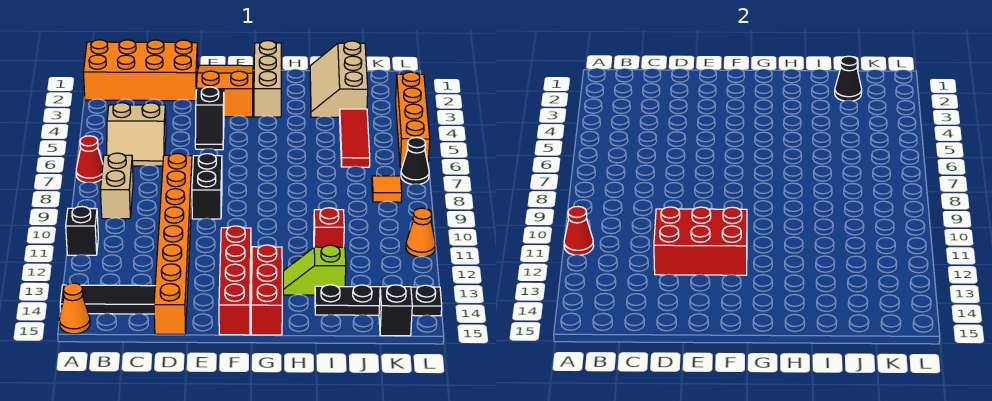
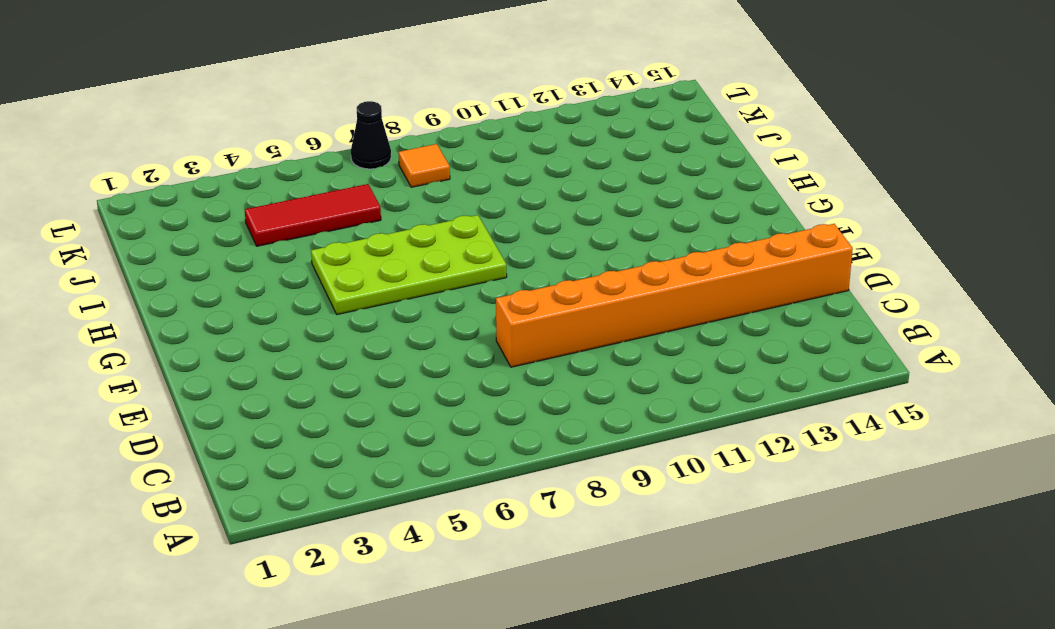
lime 2x4 plate [311,215,507,315] -> none
none -> orange 2x4 brick [83,40,198,101]
none -> red 1x1 cone [76,136,103,183]
none -> black 1x1 brick [66,206,98,255]

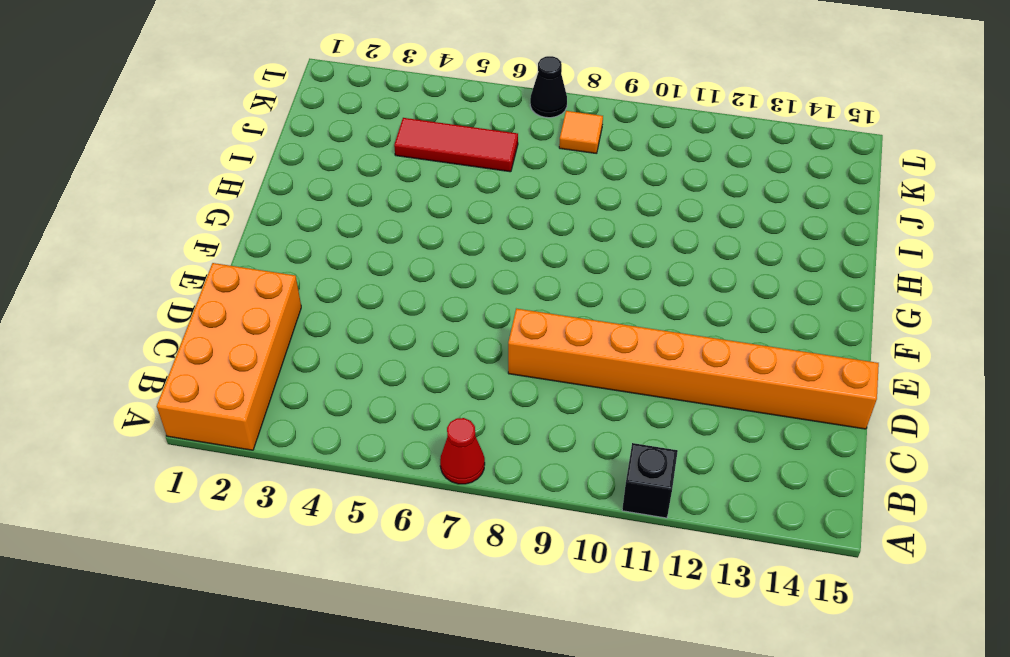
none -> black 1x3 tile [60,285,155,314]
none -> orange 1x1 cone [59,283,90,334]
none -> tan 2x2 slope [107,103,166,166]

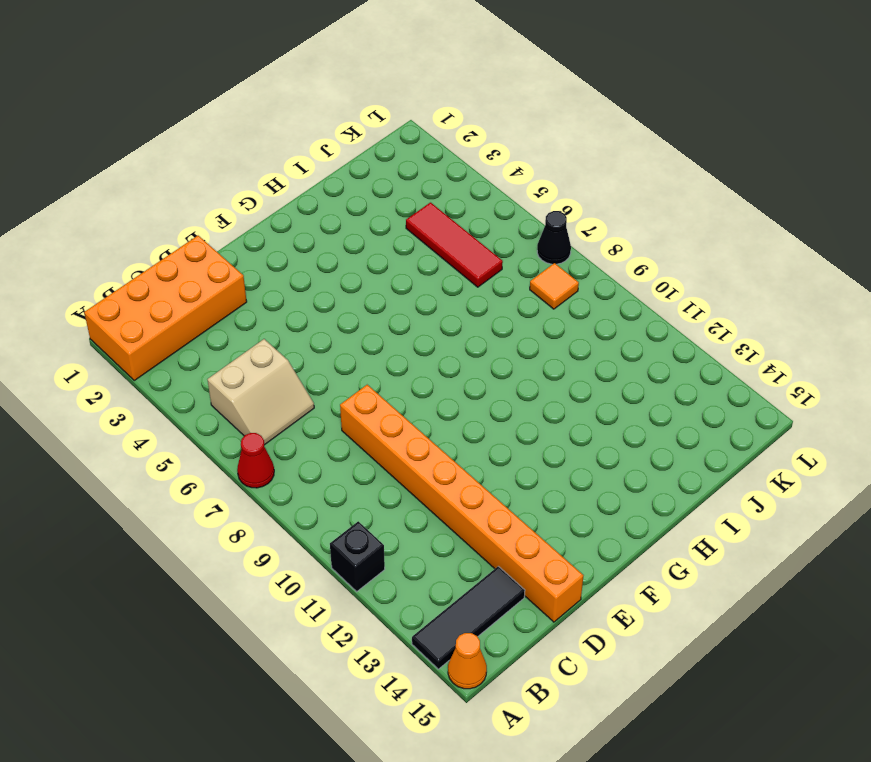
none -> tan 1x2 brick [100,153,133,219]
none -> orange 2x3 slope [197,65,253,117]
none -> black 1x2 slope [195,87,224,150]

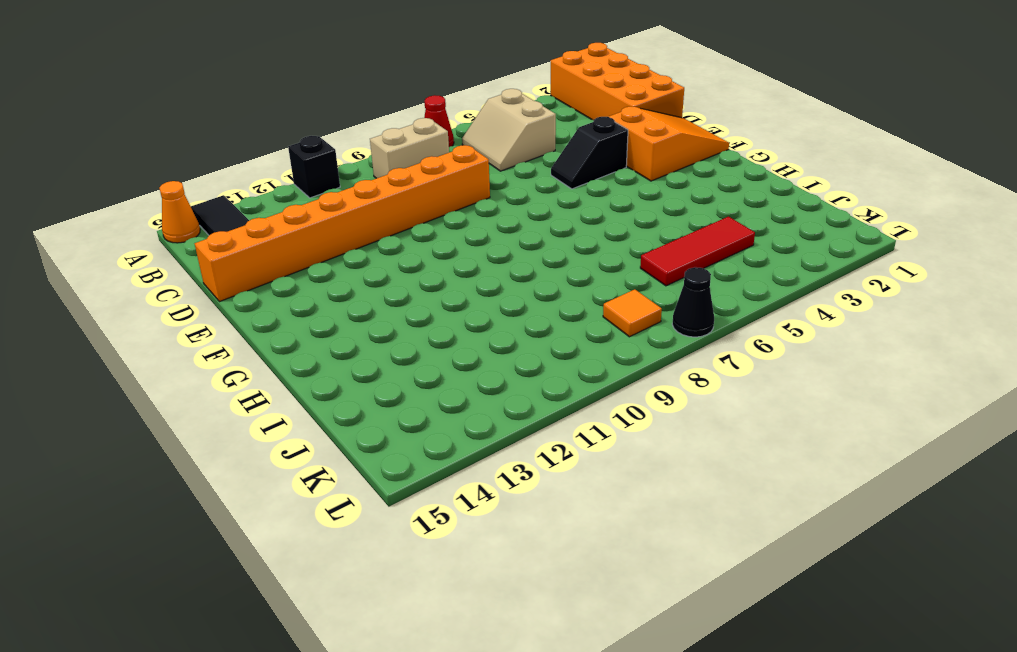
none -> black 1x2 brick [192,154,222,219]
none -> red 1x4 brick [219,226,251,335]
none -> tan 1x3 brick [254,41,281,117]

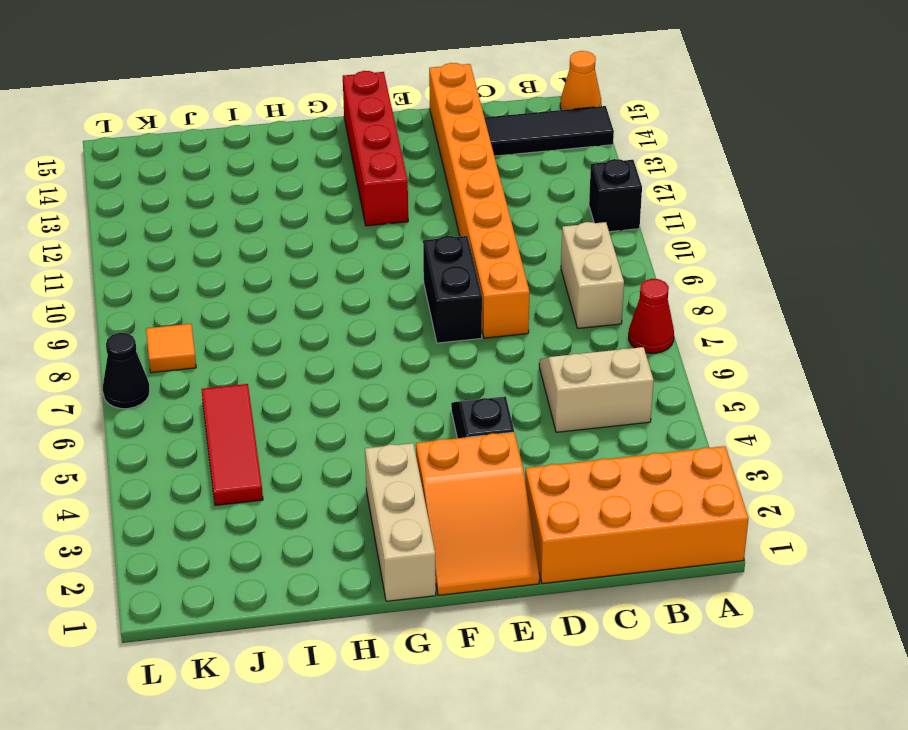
none -> red 1x3 brick [251,245,282,335]
none -> lime 1x2 slope [283,245,346,295]
none -> tan 2x3 slope [310,41,368,117]

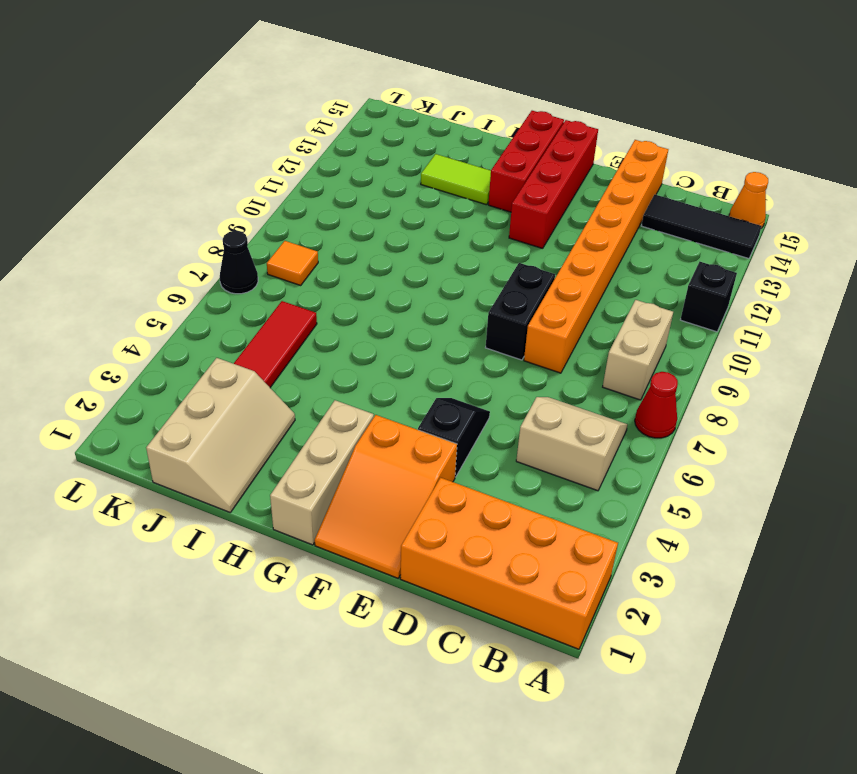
lime 1x2 tile [421,154,491,205] -> lime 1x2 slope [283,245,346,295]
none -> red 1x1 brick [314,208,344,247]
none -> black 1x4 plate [315,285,442,316]
none -> black 1x1 brick [379,285,412,336]

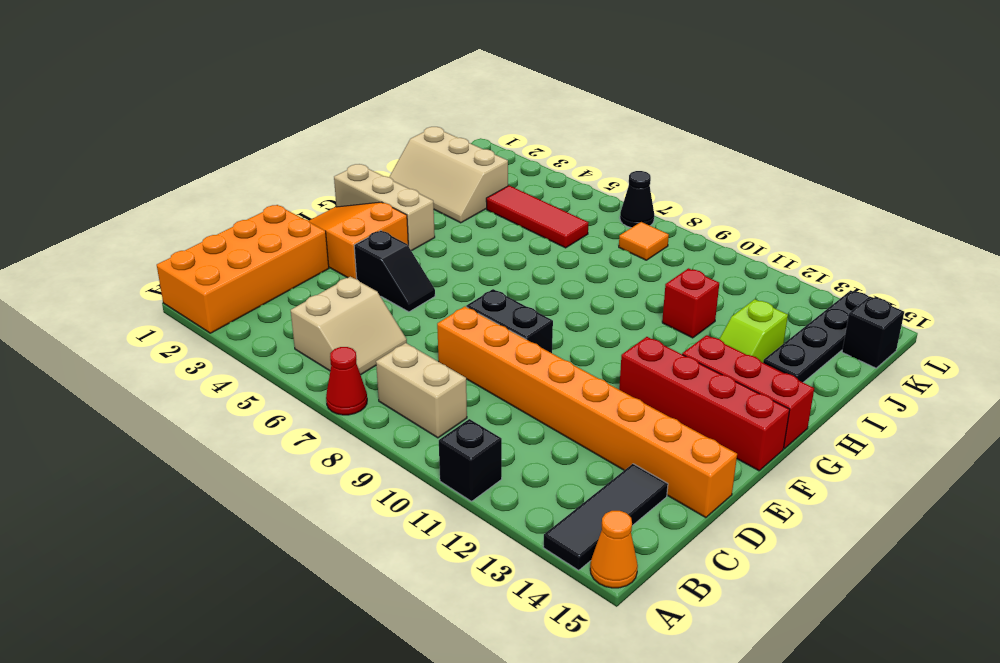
none -> orange 1x4 brick [396,72,430,167]
none -> orange 1x1 cone [406,208,436,257]
none -> red 1x1 cone [564,206,594,255]

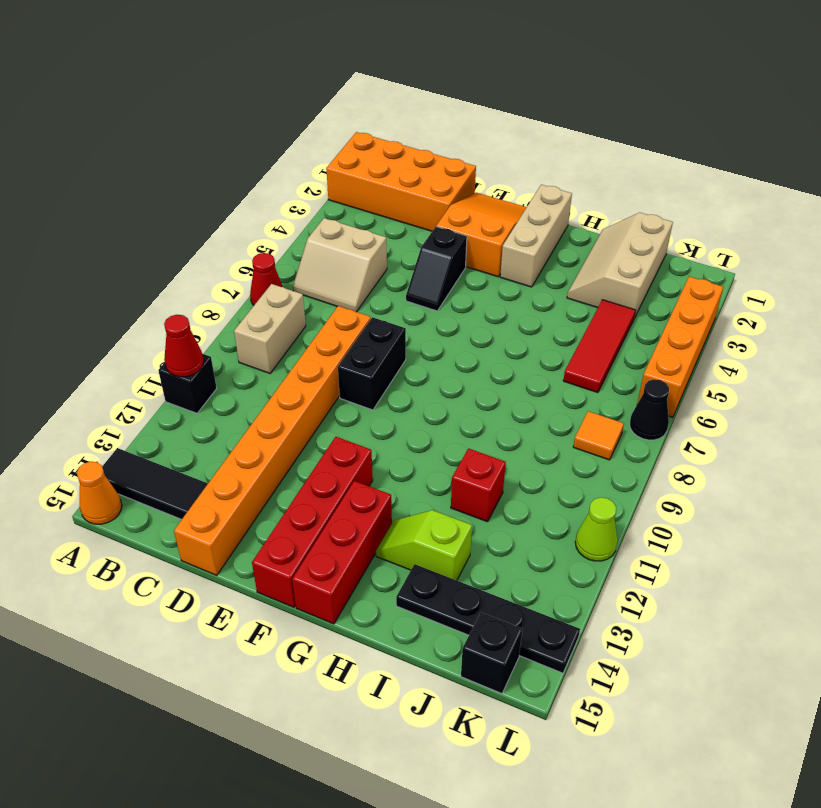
lime 1x1 cone [575,497,618,561] -> orange 1x1 cone [406,208,436,257]
none -> red 2x3 brick [654,207,747,275]
none -> black 1x1 cone [835,56,862,101]

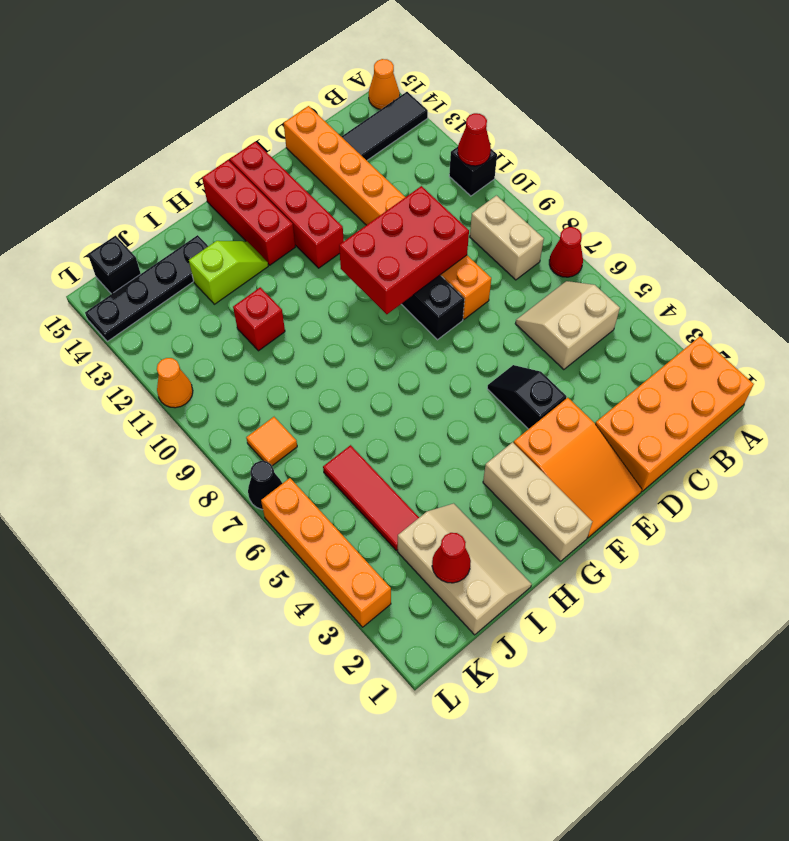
red 2x3 brick [339,186,469,314] -> red 2x3 brick moved to [654,207,747,275]
red 1x1 cone [432,533,471,583] -> black 1x1 cone [835,56,862,101]

